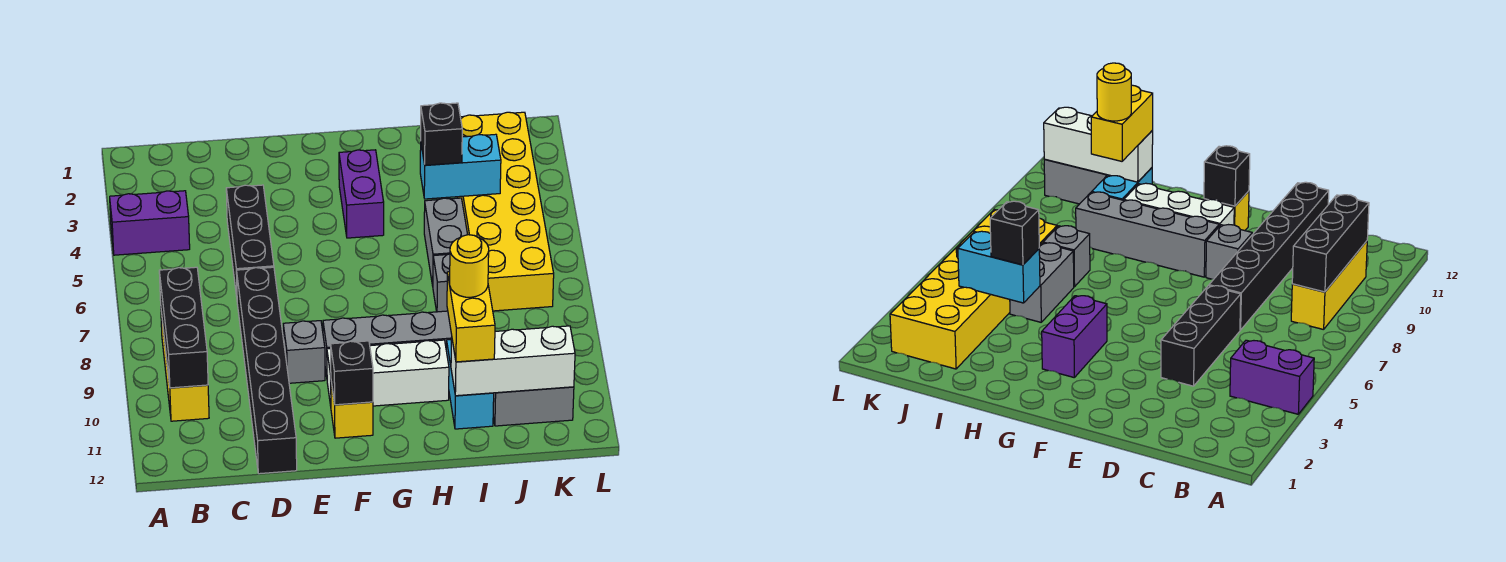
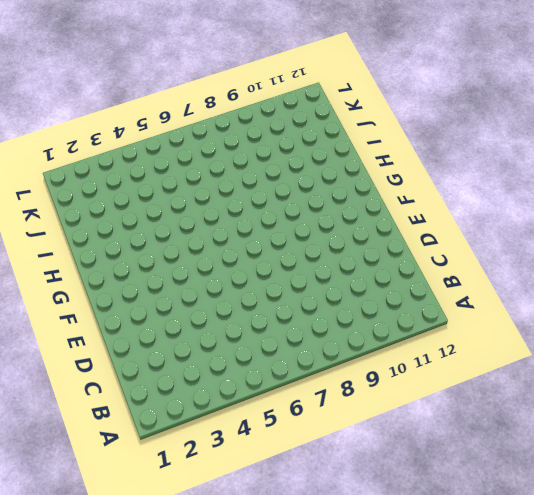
none -> purple 1x2 brick [110,191,190,255]
none -> yellow 1x3 brick [161,312,209,421]
none -> black 1x3 brick [226,185,274,296]

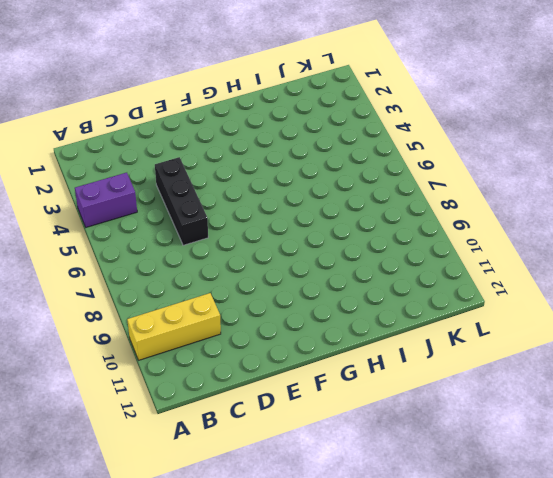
yellow 1x3 brick [127,293,221,360] -> yellow 1x3 brick turned to [161,312,209,421]
none -> black 1x6 brick [237,267,297,474]
none -> grey 1x1 brick [283,321,325,383]
none -> grey 1x4 brick [323,311,452,377]

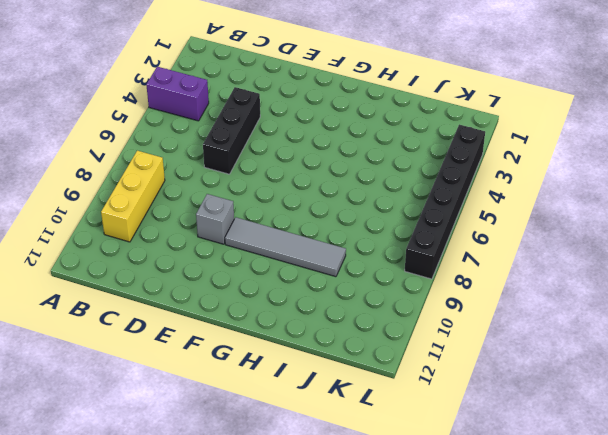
grey 1x4 tile [225,217,346,277] -> grey 1x4 brick [323,311,452,377]
black 1x6 brick [405,125,485,279] -> black 1x6 brick moved to [237,267,297,474]
none -> white 1x3 brick [327,340,449,406]
none -> yellow 1x1 brick [331,382,373,438]
none -> purple 1x2 brick [339,150,384,238]

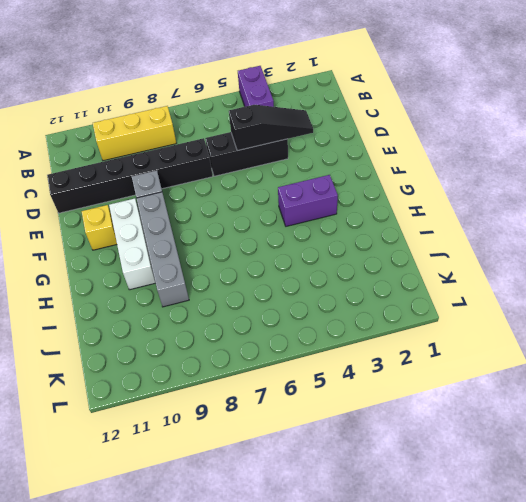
black 1x3 slope [229,105,313,151] -> none
none -> grey 1x2 brick [424,198,468,286]
none -> grey 1x1 brick [433,254,450,312]
none -> cyan 1x2 brick [446,340,494,429]

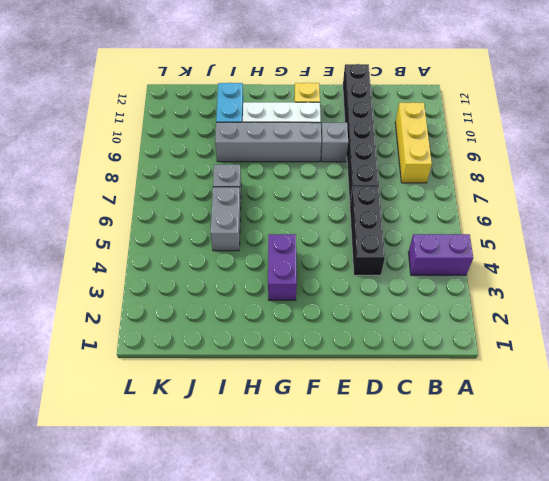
none -> yellow 2x6 brick [457,112,554,311]
none -> grey 1x2 brick [493,387,574,426]
none -> black 1x3 brick [159,267,208,388]

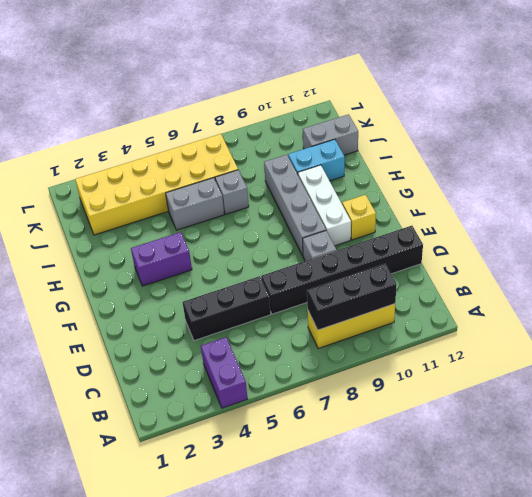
grey 1x2 brick [303,114,358,155] -> grey 1x2 brick turned to [493,387,574,426]
none -> black 1x1 brick [331,341,373,405]
none -> cyan 1x2 brick [420,134,501,199]
none -> white 1x3 brick [451,326,575,396]

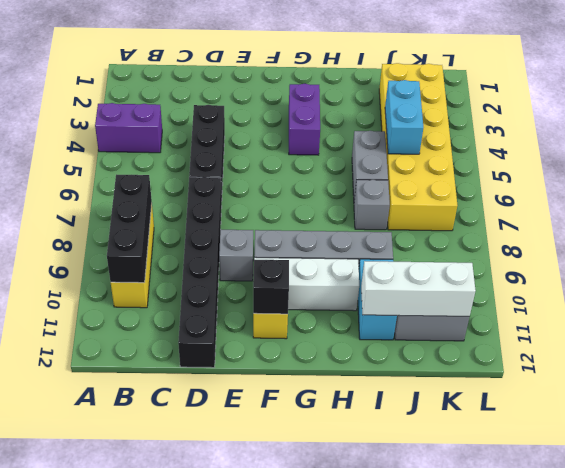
cyan 1x2 brick [385,80,423,154] -> cyan 1x2 brick turned to [420,134,501,199]
none -> black 1x1 brick [421,103,462,165]
none -> yellow 1x2 brick [447,272,495,362]
none -> yellow 1x1 round brick [450,235,489,297]

